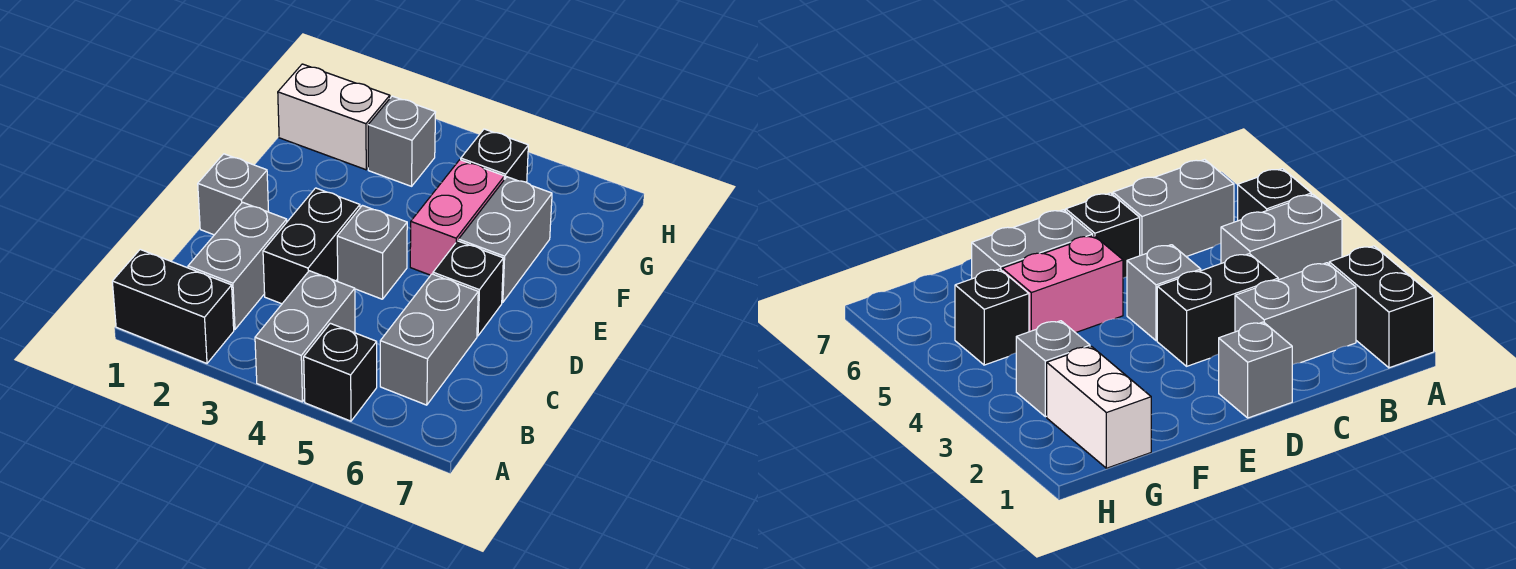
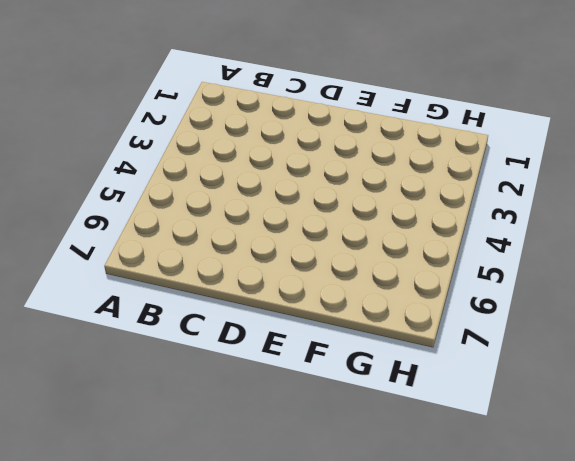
none -> black 1x2 brick [112,250,234,363]
none -> grey 1x2 brick [255,271,355,402]
none -> black 1x1 brick [304,323,377,421]

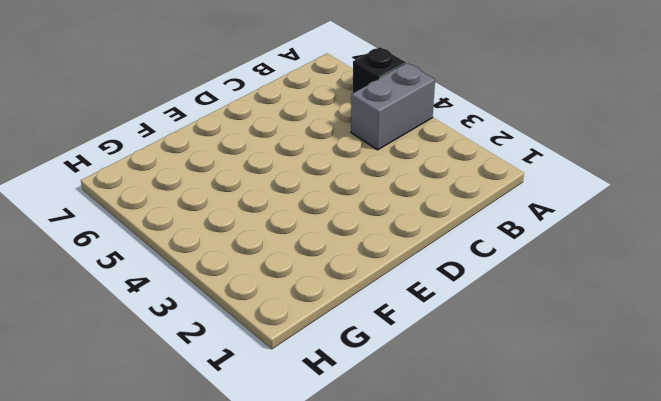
none -> black 1x2 brick [112,250,234,363]
none -> grey 1x2 brick [188,202,287,329]
none -> grey 1x2 brick [380,274,478,405]

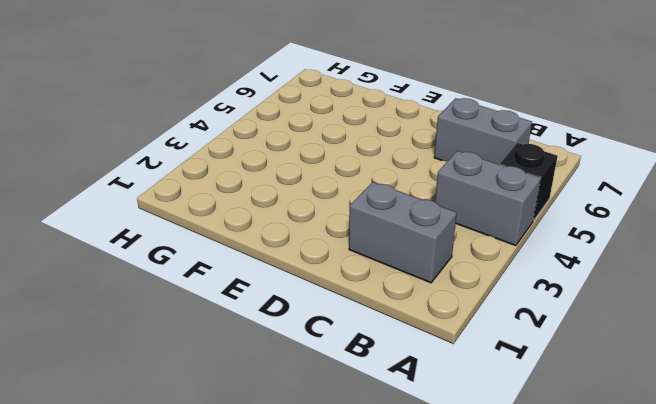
none -> black 1x2 brick [112,250,234,363]
none -> black 1x2 brick [263,188,360,304]
none -> grey 1x1 brick [198,154,269,235]

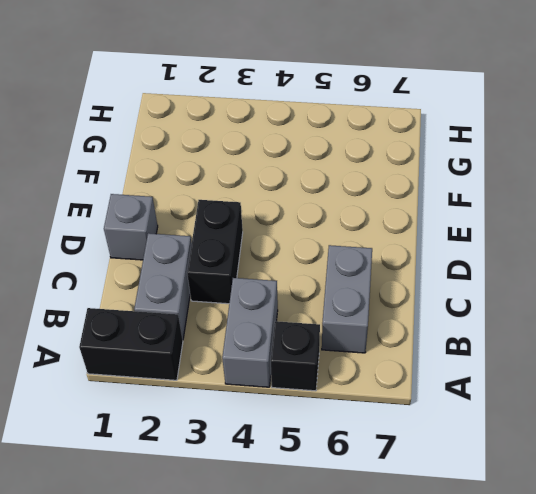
none -> grey 1x1 brick [337,205,407,299]
none -> black 1x1 brick [433,241,503,336]
none -> pink 1x2 brick [410,160,504,275]

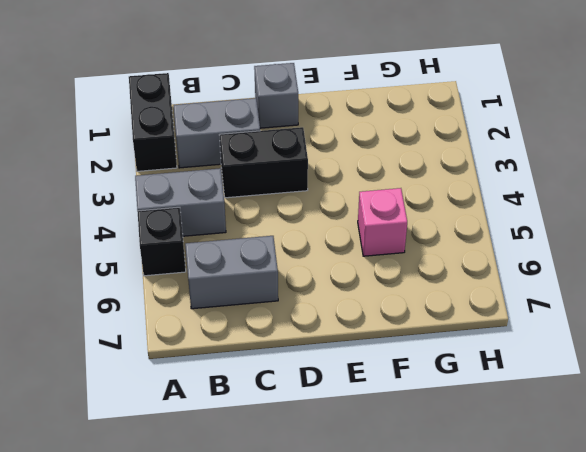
pink 1x1 brick [358,188,407,256] -> pink 1x2 brick [410,160,504,275]
none -> grey 1x1 brick [337,205,407,299]
none -> black 1x1 brick [433,241,503,336]
none -> grey 1x2 brick [459,177,552,302]

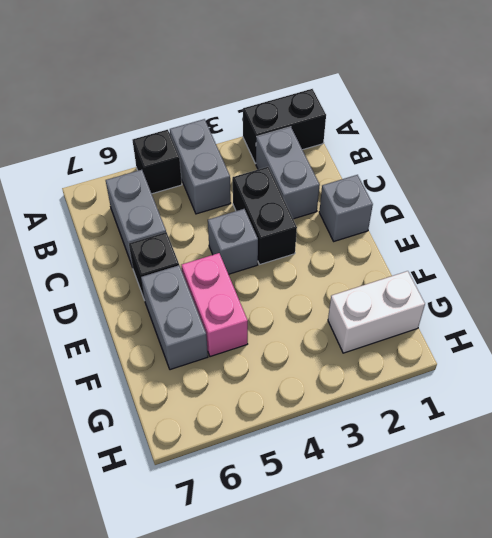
none -> grey 1x1 brick [368,96,436,186]
none -> black 1x1 brick [461,129,528,182]

